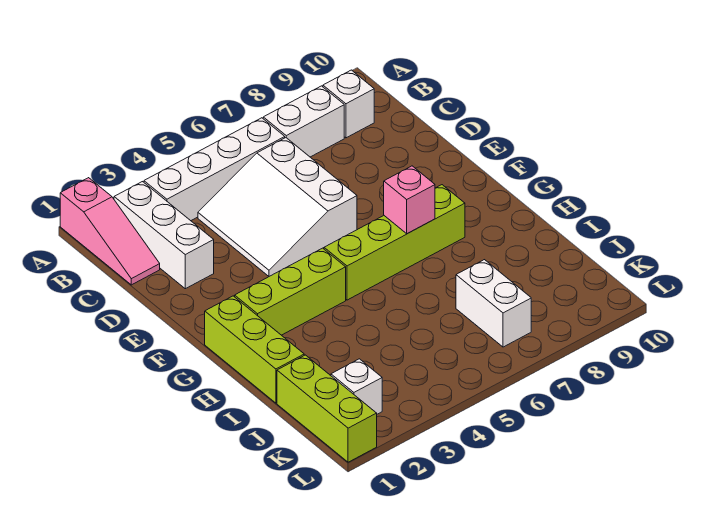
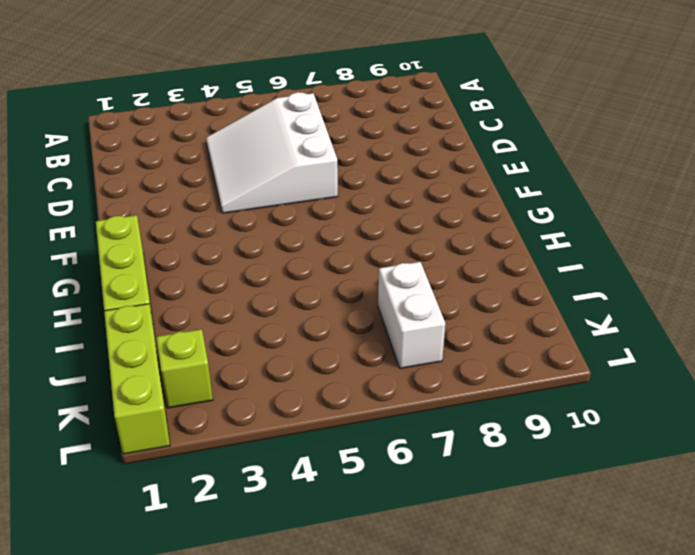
lime 1x1 brick [156,329,213,408] -> white 1x1 brick [331,359,382,414]
none -> pink 1x3 slope [60,178,160,285]
none -> white 1x3 brick [114,182,214,289]
none -> white 1x4 brick [144,118,285,221]

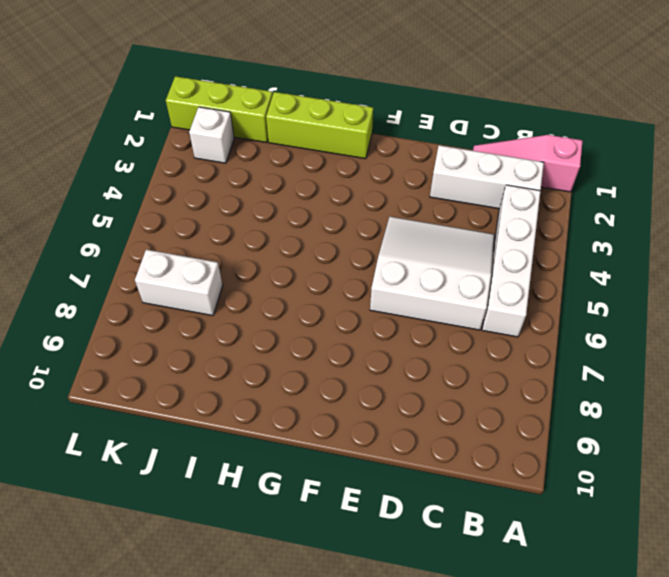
none -> white 1x2 brick [263,86,344,157]
none -> white 1x1 brick [323,70,374,138]
none -> lime 1x3 brick [235,248,346,335]

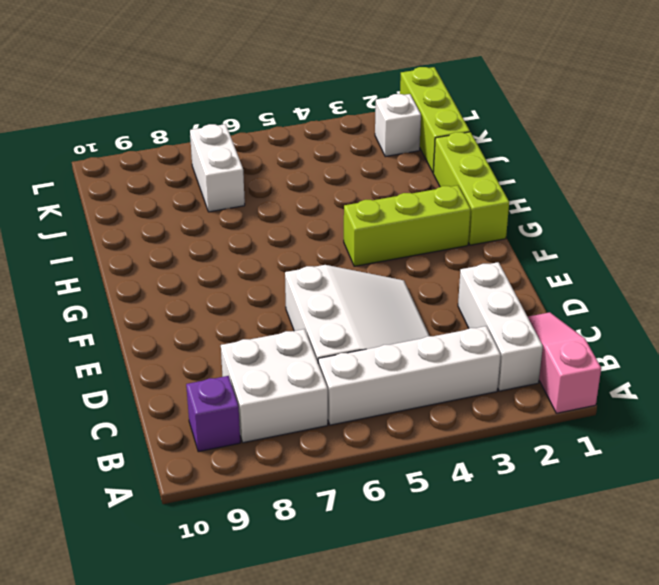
white 2x2 brick [221,329,328,443] -> white 1x2 brick [263,86,344,157]
purple 1x1 brick [186,376,240,452] -> white 1x1 brick [323,70,374,138]
none -> lime 1x4 brick [324,185,465,300]
none -> pink 1x1 brick [384,166,435,234]

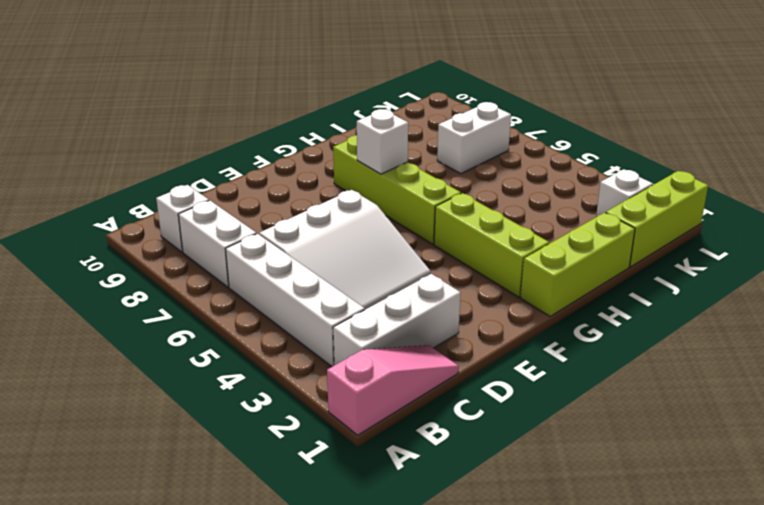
white 1x1 brick [357,109,408,174] -> pink 1x1 brick [384,166,435,234]

